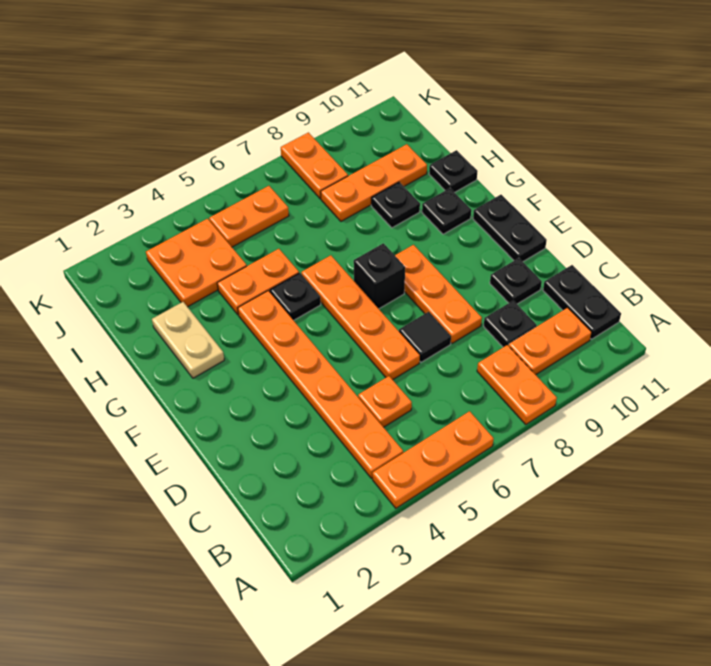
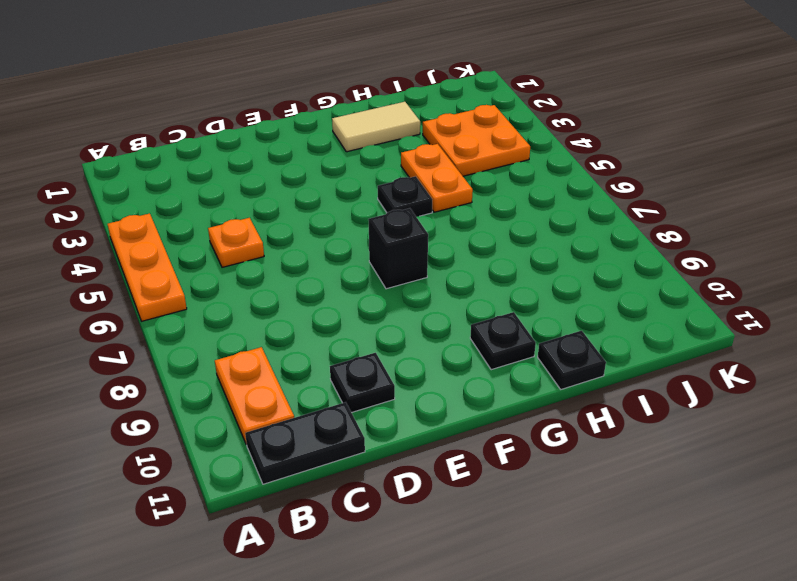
tan 1x2 tile [332,102,420,152] -> tan 1x2 plate [152,302,224,378]
none -> orange 1x2 plate [477,345,557,424]
none -> orange 1x6 plate [238,291,403,478]
none -> black 1x1 plate [484,301,537,347]

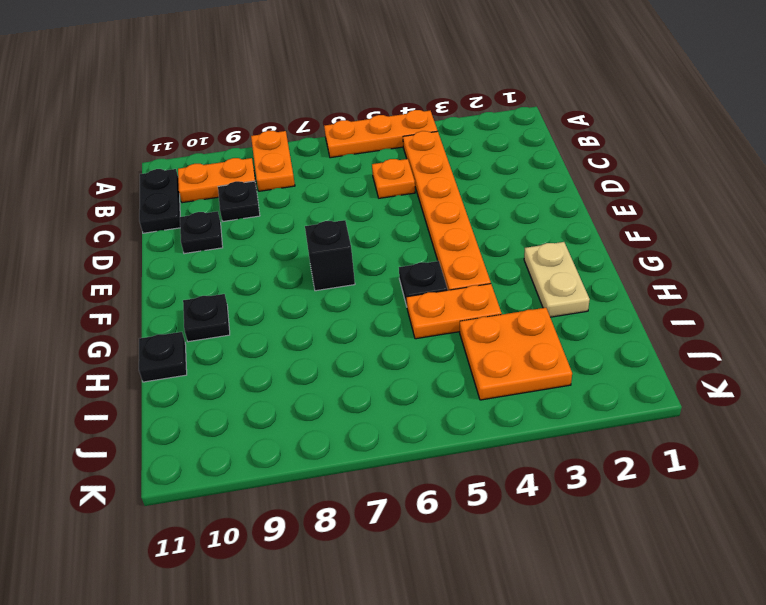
none -> orange 1x4 plate [301,255,420,380]
none -> black 1x1 tile [399,312,451,362]
none -> orange 1x3 plate [395,245,482,343]

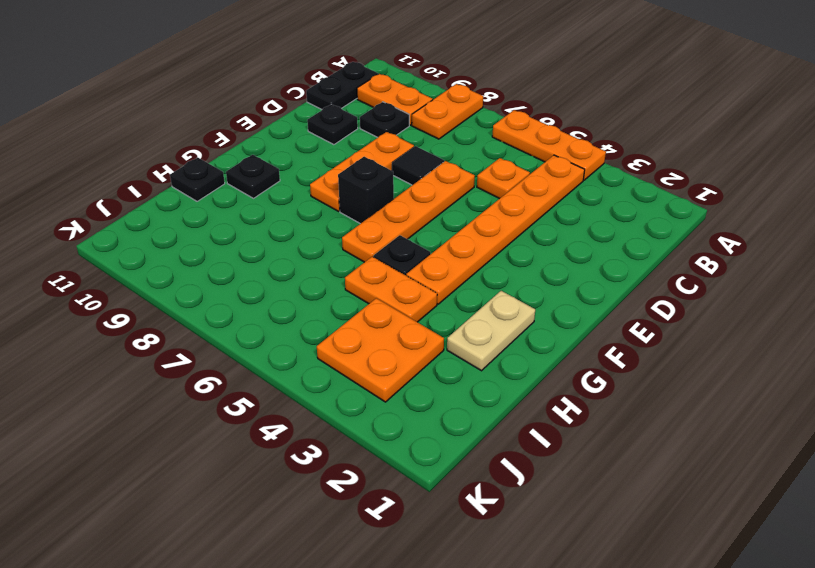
none -> black 1x2 plate [473,195,547,262]
none -> black 1x1 plate [371,182,420,228]
none -> orange 1x3 plate [321,144,427,221]

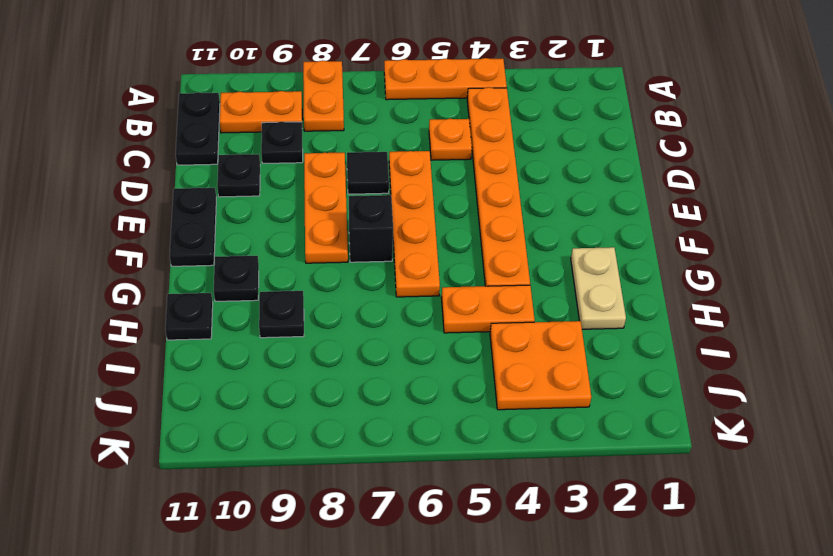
none -> black 1x1 plate [270,273,321,320]
none -> orange 1x3 plate [321,144,427,221]
none -> orange 1x2 plate [209,186,289,247]

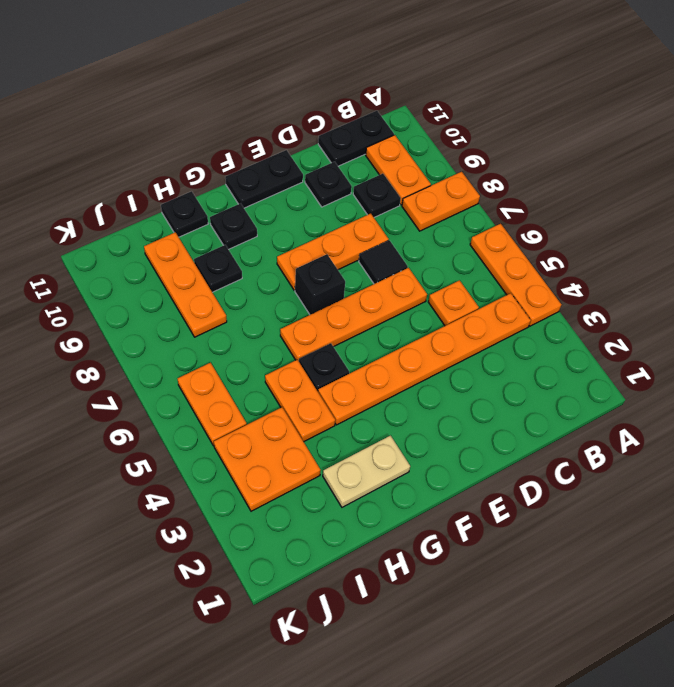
none -> orange 1x2 plate [281,132,348,199]

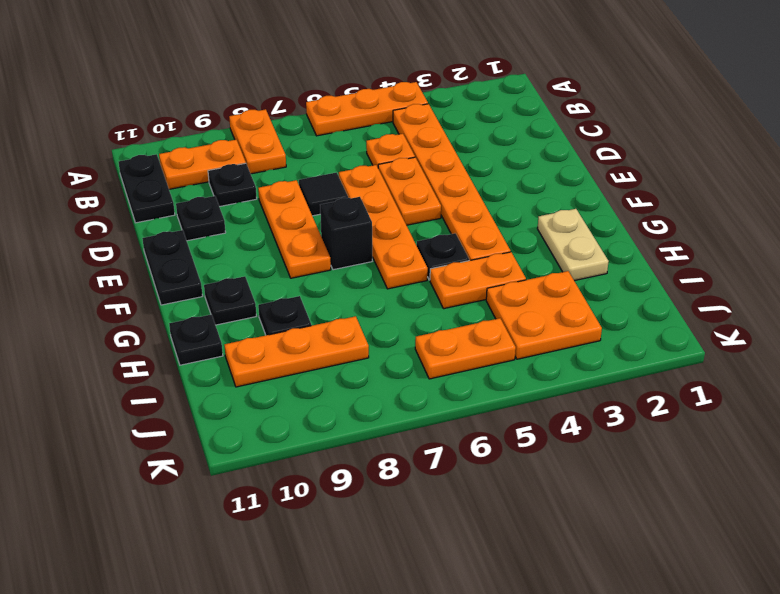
orange 1x2 plate [378,157,441,225] -> orange 1x2 plate moved to [281,132,348,199]

